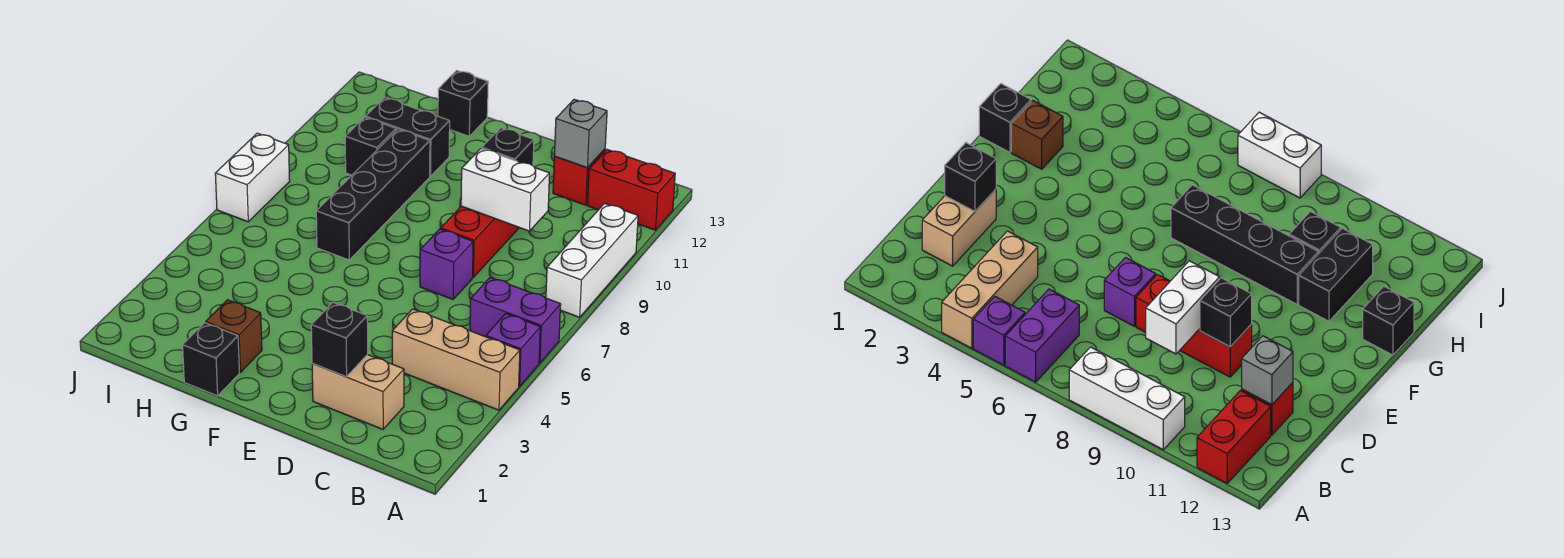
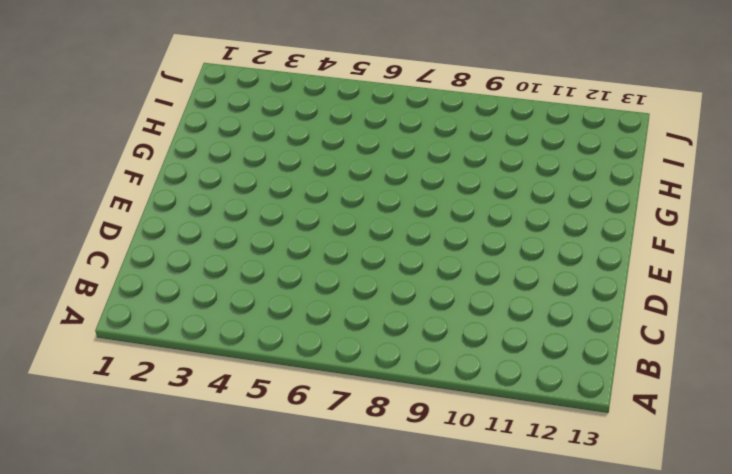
none -> tan 1x3 brick [392,309,520,410]
none -> purple 1x1 brick [486,314,540,386]
none -> purple 1x2 brick [470,277,561,363]

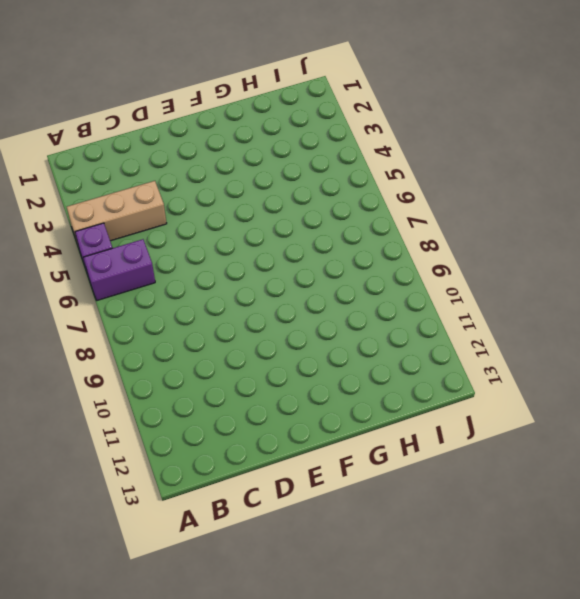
none -> white 1x3 brick [546,203,638,317]
none -> red 1x2 brick [587,150,675,230]
none -> tan 1x2 brick [312,355,404,429]

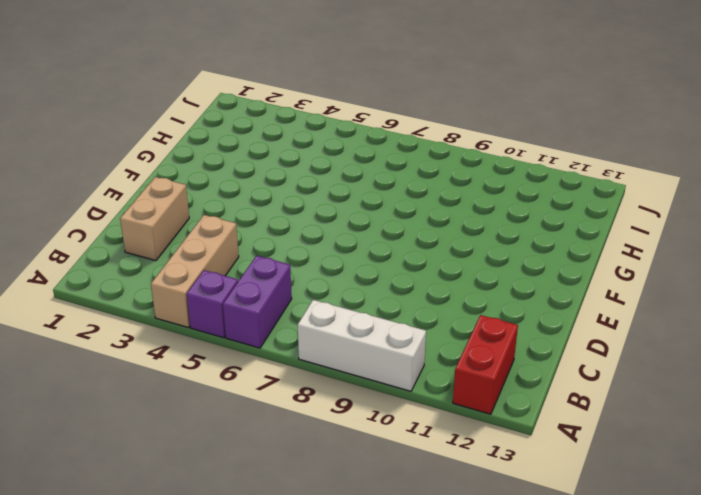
none -> red 1x1 brick [553,149,605,205]
none -> purple 1x1 brick [420,229,473,299]
none -> red 1x3 brick [441,206,519,277]

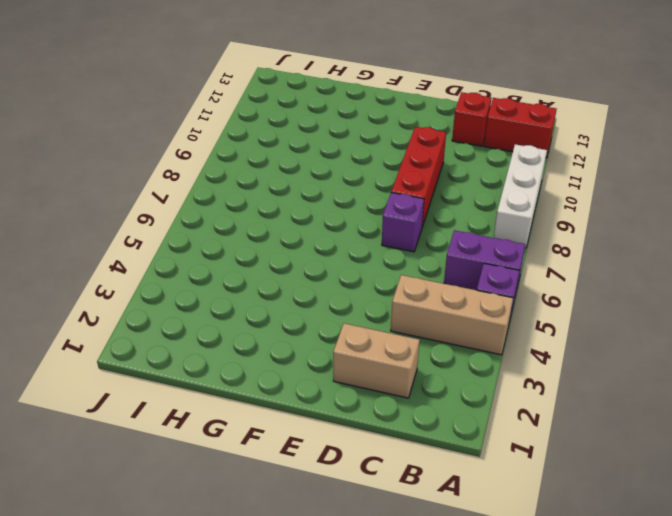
none -> black 1x1 brick [183,323,239,396]
none -> brown 1x1 brick [206,300,262,372]
none -> black 1x4 brick [316,129,430,260]

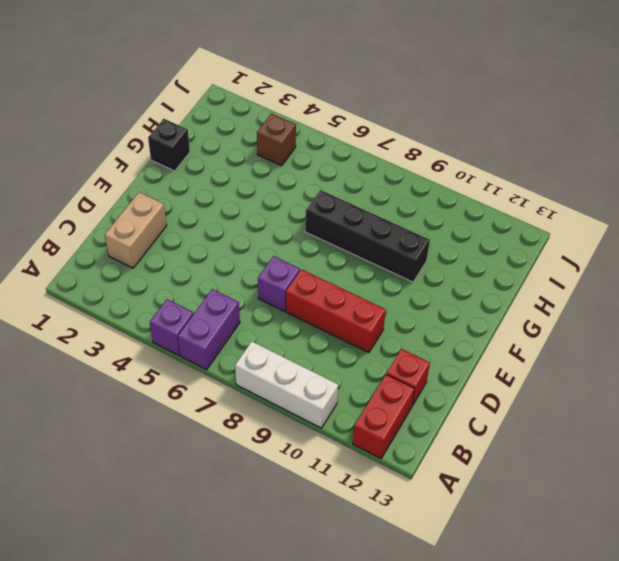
brown 1x1 brick [257,114,296,166] -> brown 1x1 brick moved to [206,300,262,372]
none -> tan 1x3 brick [392,309,520,410]
none -> black 1x2 brick [366,98,450,176]
none -> black 1x1 brick [438,70,488,136]

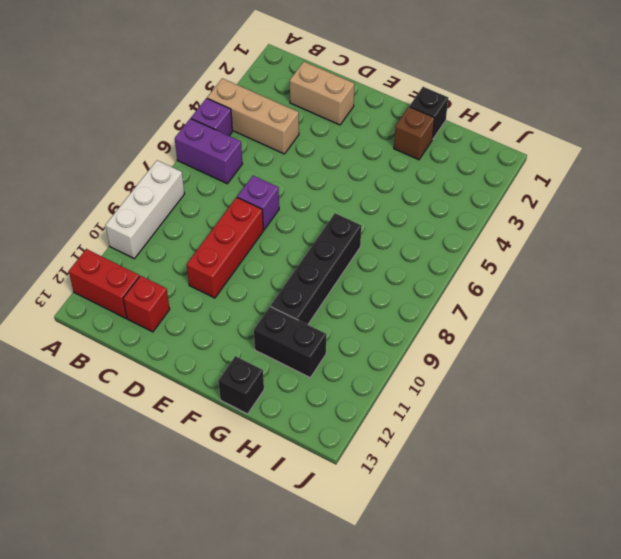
none -> black 1x1 brick [345,117,396,175]
none -> white 1x2 brick [215,133,290,222]
none -> white 1x2 brick [461,148,550,231]

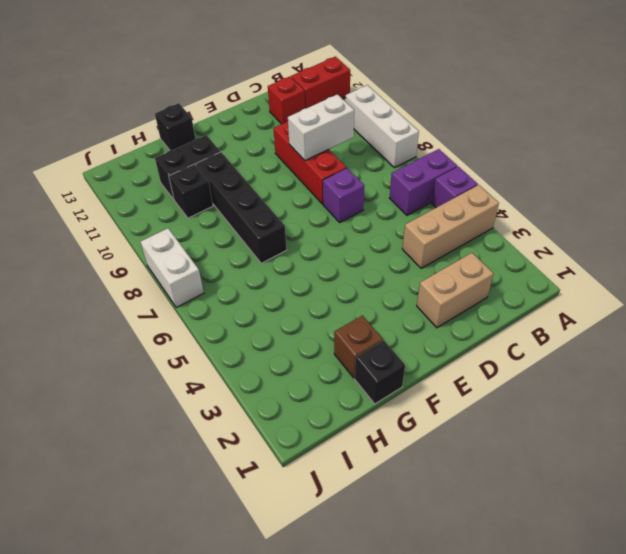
none -> grey 1x1 brick [554,99,607,168]
none -> black 1x1 brick [311,303,368,377]
none -> black 1x1 brick [482,128,534,166]

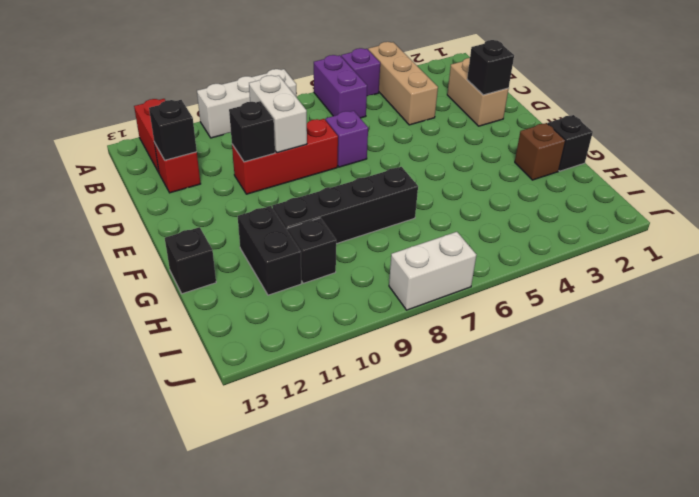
black 1x1 brick [149,100,197,160] -> grey 1x1 brick [554,99,607,168]

